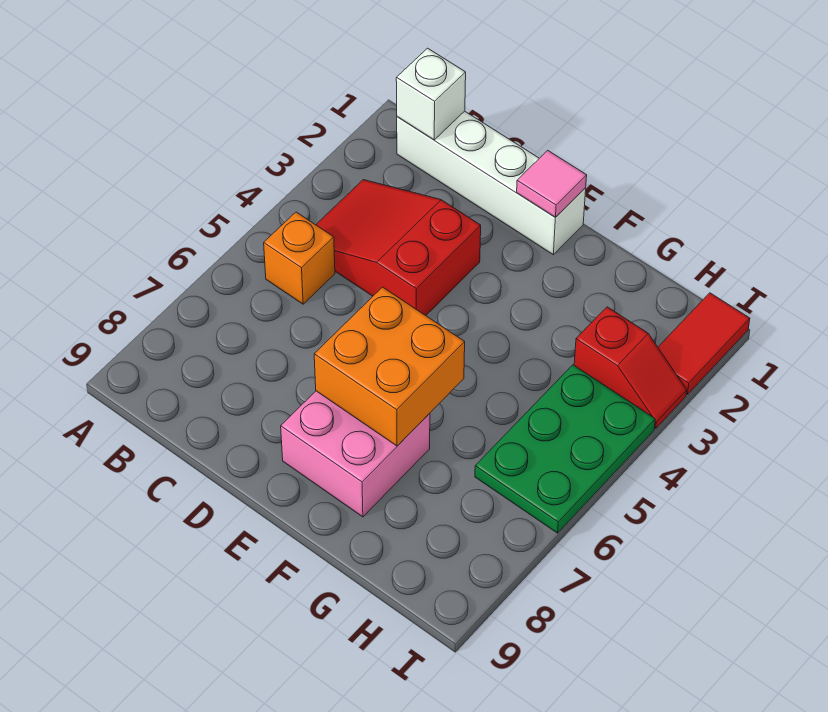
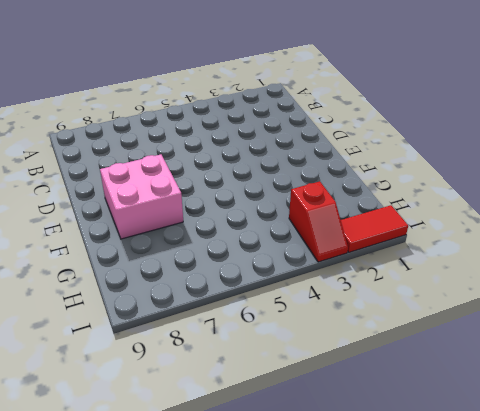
none -> white 1x4 brick [397,111,586,255]
none -> red 2x3 slope [316,180,481,315]

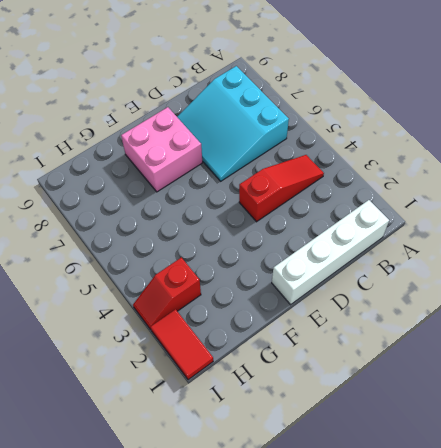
red 1x3 slope [239,155,324,222] -> red 2x3 slope [316,180,481,315]
cyan 3x3 slope [177,66,289,181] -> none
none -> orange 1x1 brick [264,212,335,304]
none -> green 2x3 plate [475,365,655,533]

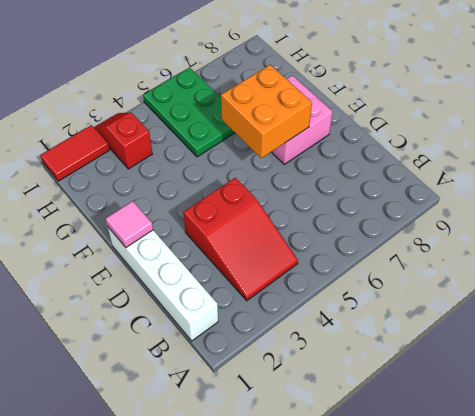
green 2x3 plate [143,68,235,157] -> green 2x3 plate turned to [475,365,655,533]
none -> orange 1x1 brick [264,212,335,304]
none -> white 1x1 brick [396,48,466,140]

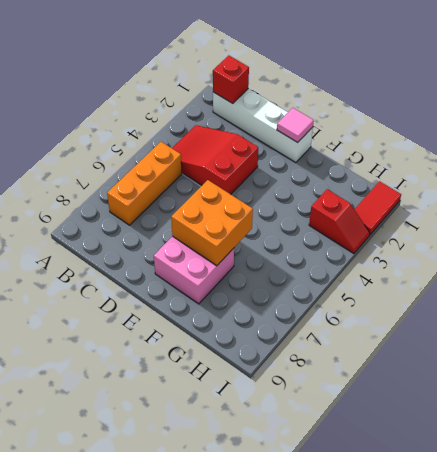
red 1x1 brick [213,55,249,104] -> white 1x1 brick [396,48,466,140]
orange 1x3 brick [107,142,182,225] -> orange 1x1 brick [264,212,335,304]
none -> green 2x3 plate [475,365,655,533]

